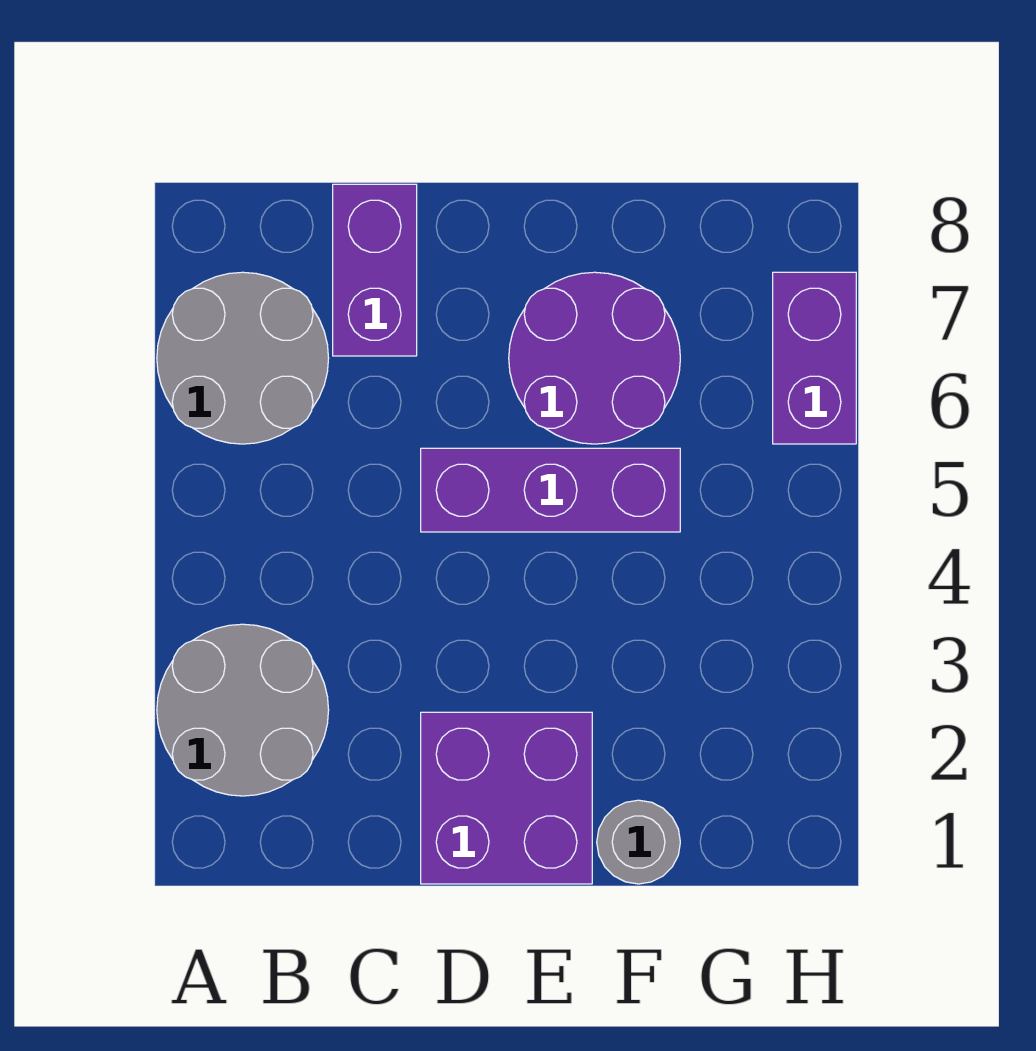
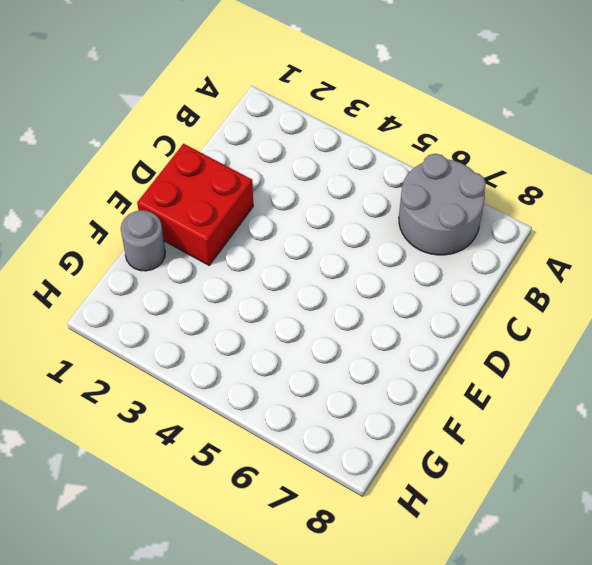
red 2x2 brick [137,144,253,265] -> purple 2x2 brick [421,712,592,884]
none -> grey 2x2 round brick [157,624,329,796]
none -> purple 1x2 brick [333,184,417,356]

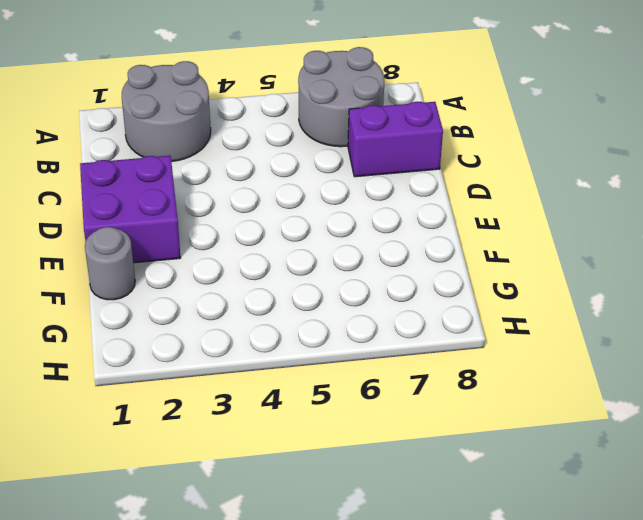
none -> purple 1x3 brick [421,448,680,532]
none -> purple 2x2 round brick [509,272,680,444]

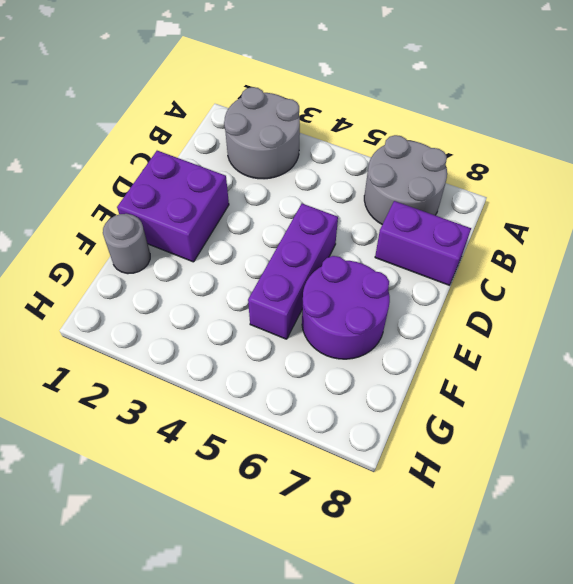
none -> purple 1x2 brick [773,272,856,444]

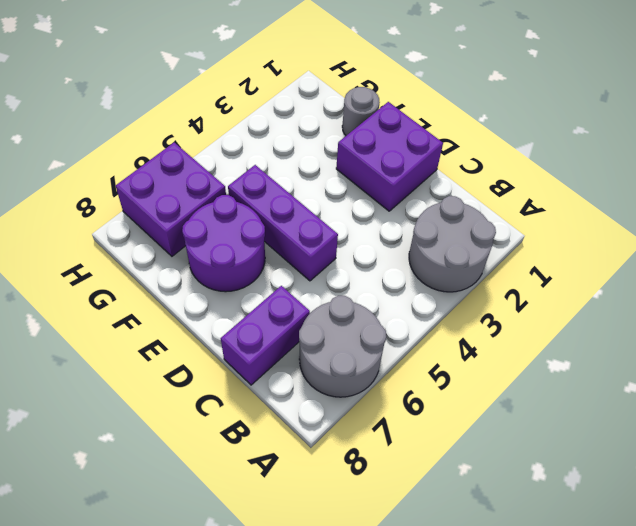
purple 2x2 brick [116,143,226,256] -> purple 1x2 brick [773,272,856,444]

